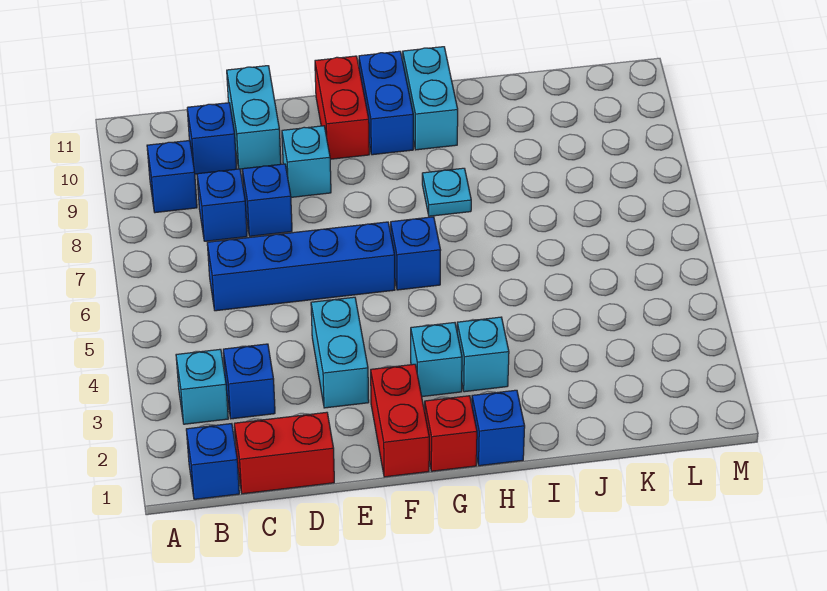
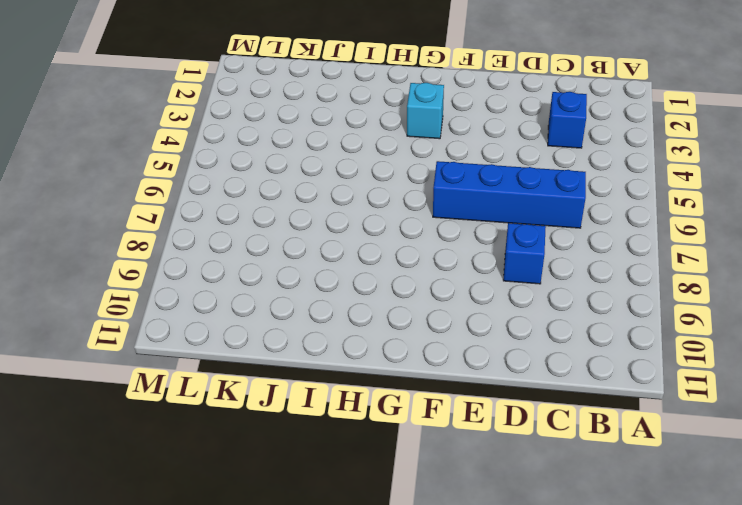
none -> blue 1x1 brick [186,424,239,499]
none -> cyan 1x1 brick [176,349,228,424]
none -> blue 1x1 brick [147,140,197,213]

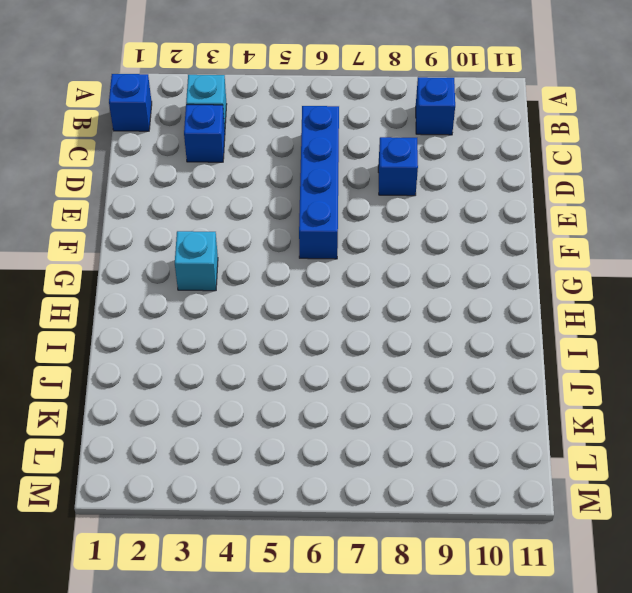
none -> red 1x2 brick [234,412,334,494]
none -> blue 1x1 brick [197,169,247,241]
none -> blue 1x1 brick [187,103,237,174]

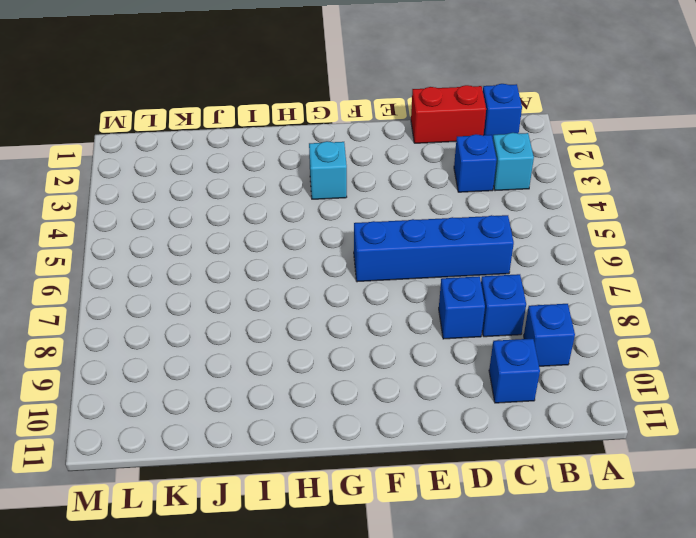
none -> cyan 1x2 brick [227,66,281,169]
none -> cyan 1x2 brick [311,297,369,408]
none -> cyan 1x1 brick [282,126,331,197]

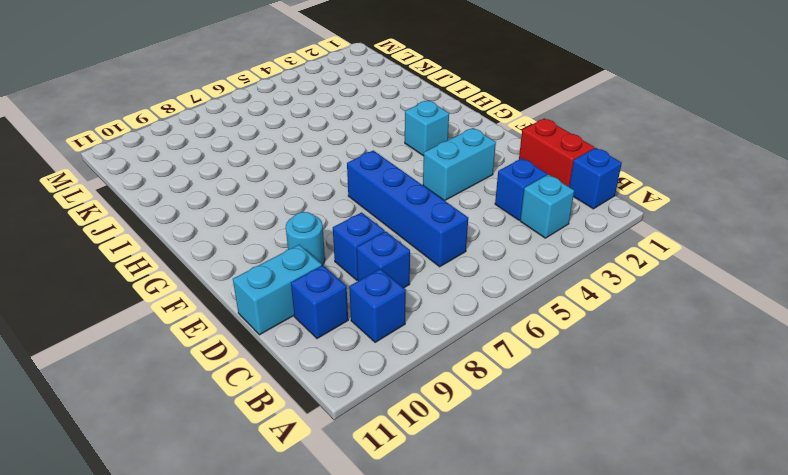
cyan 1x1 round brick [286,212,325,265] -> cyan 1x1 brick [282,126,331,197]
none -> red 1x2 brick [371,364,429,477]
none -> red 1x2 brick [315,56,369,159]
none -> red 1x1 brick [425,396,477,471]

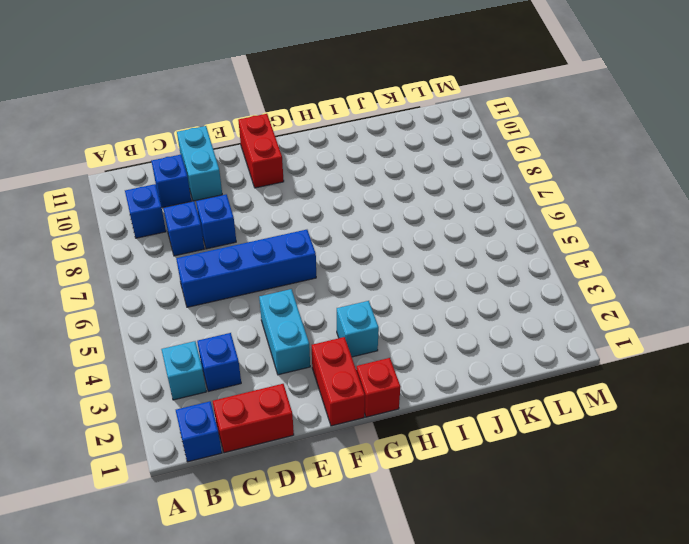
none -> cyan 1x1 brick [282,126,331,197]
none -> blue 1x1 brick [391,217,441,290]
none -> blue 1x2 brick [359,51,413,155]

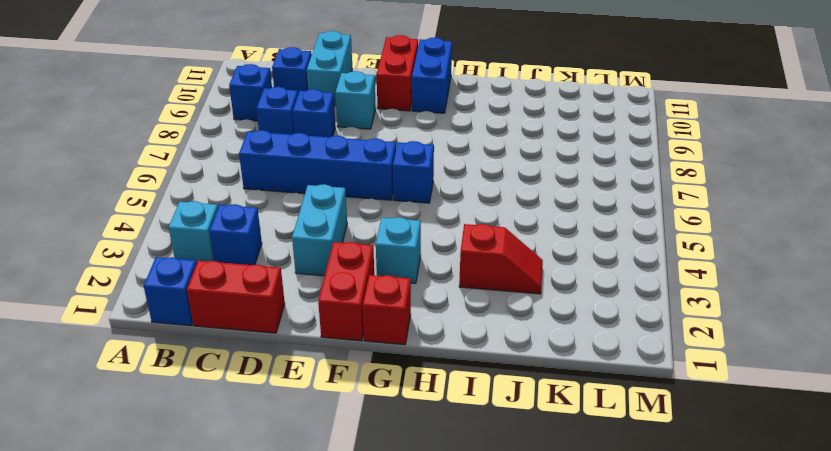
red 1x2 slope [459,224,543,294] -> none
none -> blue 1x1 brick [472,390,525,466]
none -> cyan 1x1 brick [457,317,509,392]
none -> cyan 1x1 plate [422,168,471,216]

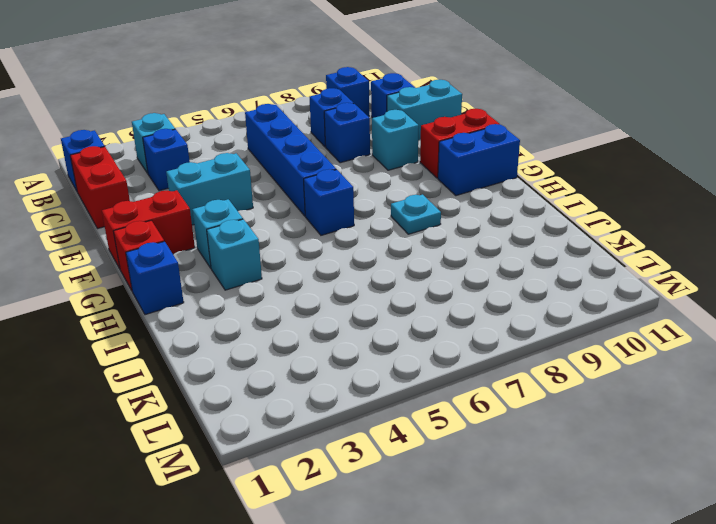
none -> cyan 1x2 brick [403,47,458,150]

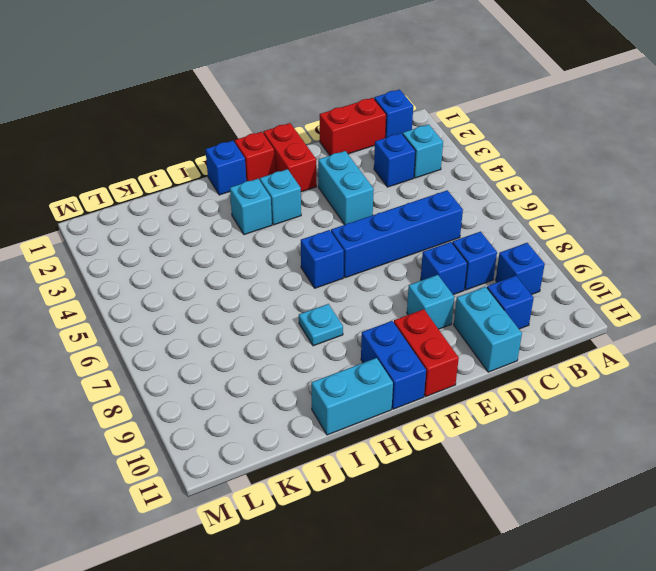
cyan 1x2 brick [311,358,393,435] -> cyan 1x2 brick turned to [403,47,458,150]

